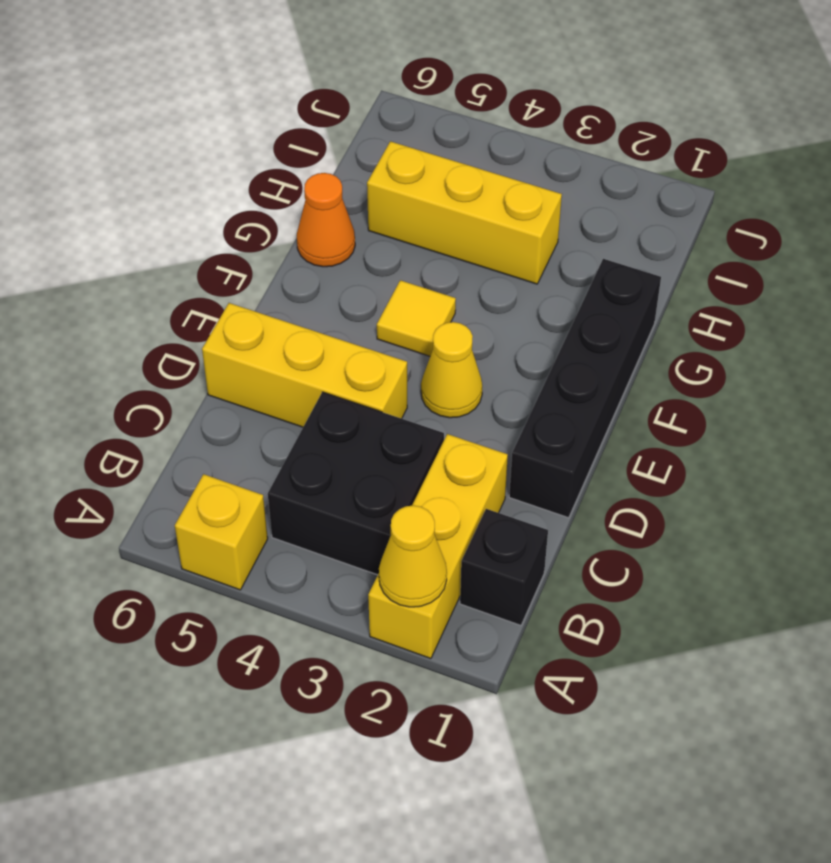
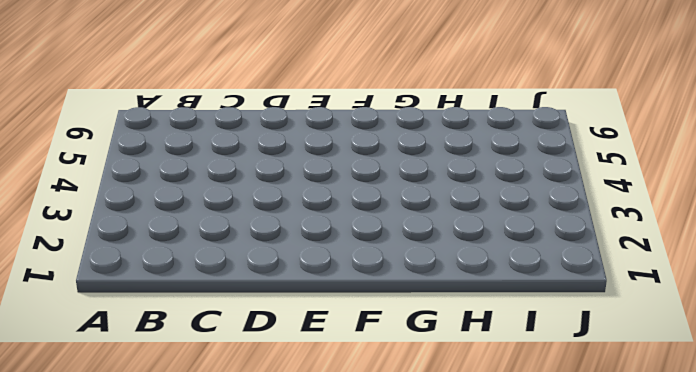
none -> yellow 1x3 brick [368,434,508,659]
none -> yellow 1x1 brick [175,474,268,590]

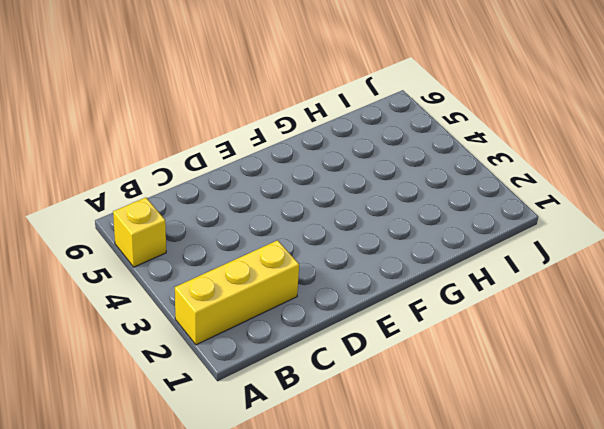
none -> black 1x1 brick [460,509,548,625]
none -> black 2x2 brick [268,392,444,575]

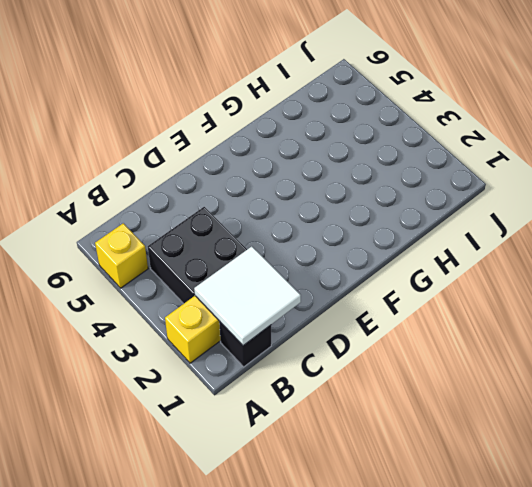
white 2x2 tile [194,246,301,346] -> none
none -> black 1x4 brick [509,259,661,518]
none -> yellow 1x3 brick [202,303,407,427]

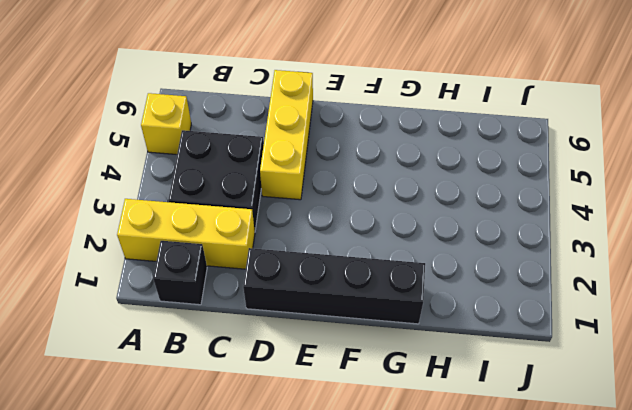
none -> yellow 1x1 cone [421,322,482,418]
none -> yellow 1x1 tile [377,280,456,356]

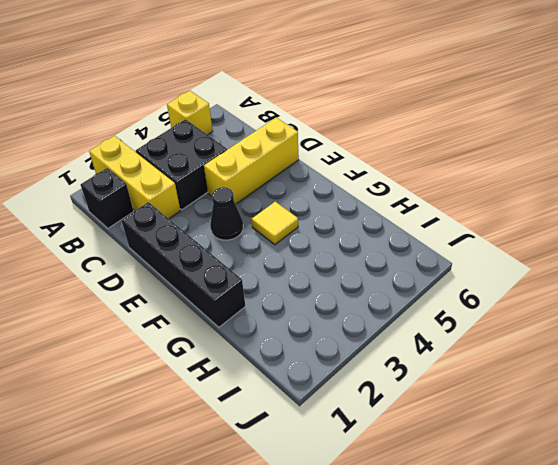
black 1x1 cone [210,187,243,240] -> yellow 1x1 cone [421,322,482,418]
none -> orange 1x1 cone [297,173,355,267]
none -> yellow 1x3 brick [367,141,562,284]

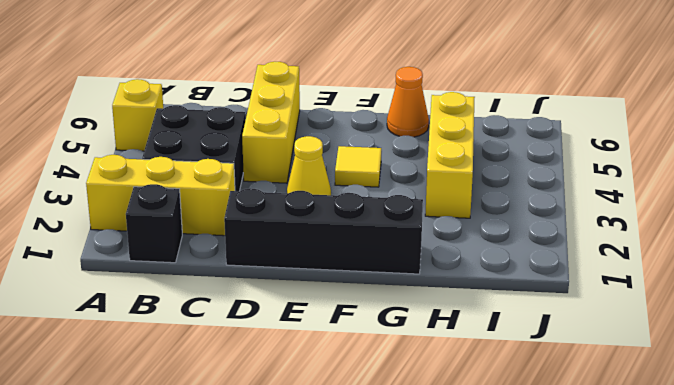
none -> yellow 1x1 cone [379,505,447,607]

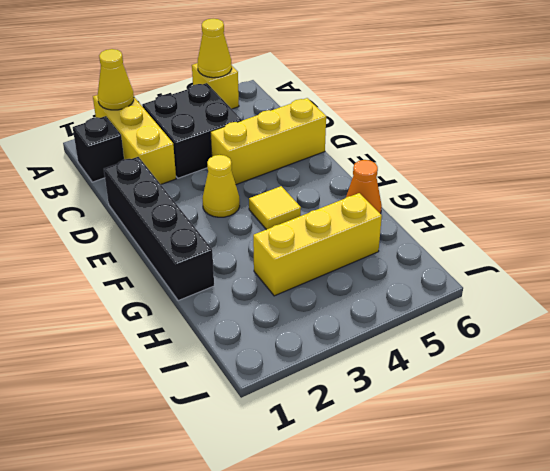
yellow 1x1 cone [198,19,232,78] -> none

